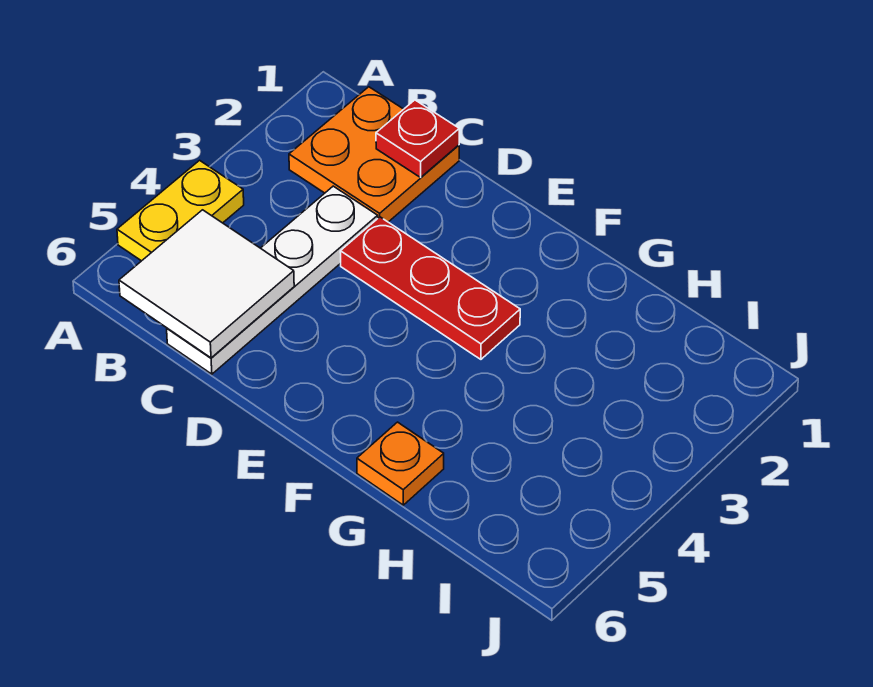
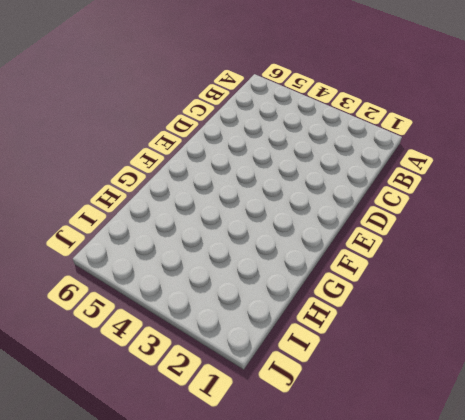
none -> yellow 1x2 plate [117,160,244,261]
none -> orange 2x2 plate [289,87,459,222]

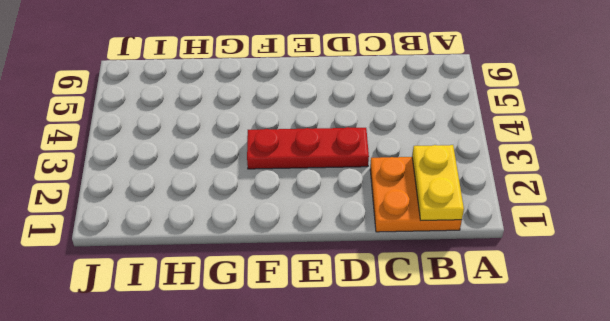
yellow 1x2 plate [412,145,464,221] -> yellow 1x2 plate moved to [117,160,244,261]
none -> white 1x4 plate [167,186,378,374]
none -> orange 1x1 plate [357,422,444,505]

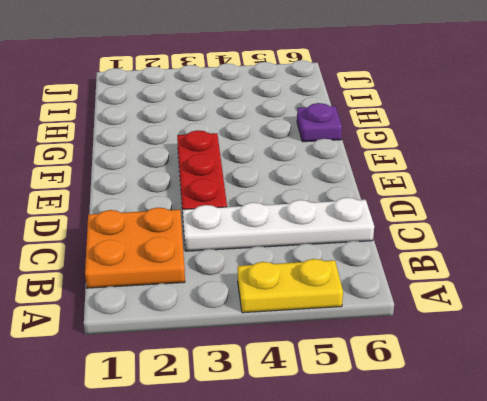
purple 1x1 plate [297,103,342,142] -> orange 1x1 plate [357,422,444,505]
none -> white 2x2 tile [119,210,294,358]
none -> red 1x1 plate [376,100,459,177]

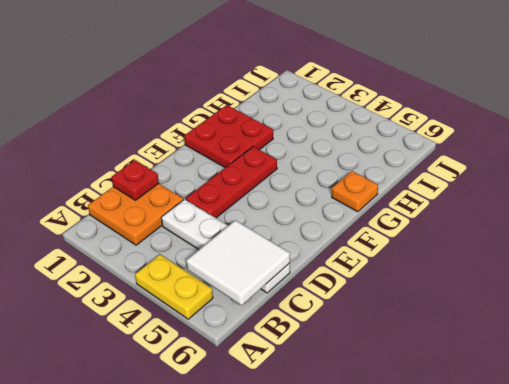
red 2x2 plate [184,105,273,168] -> none

